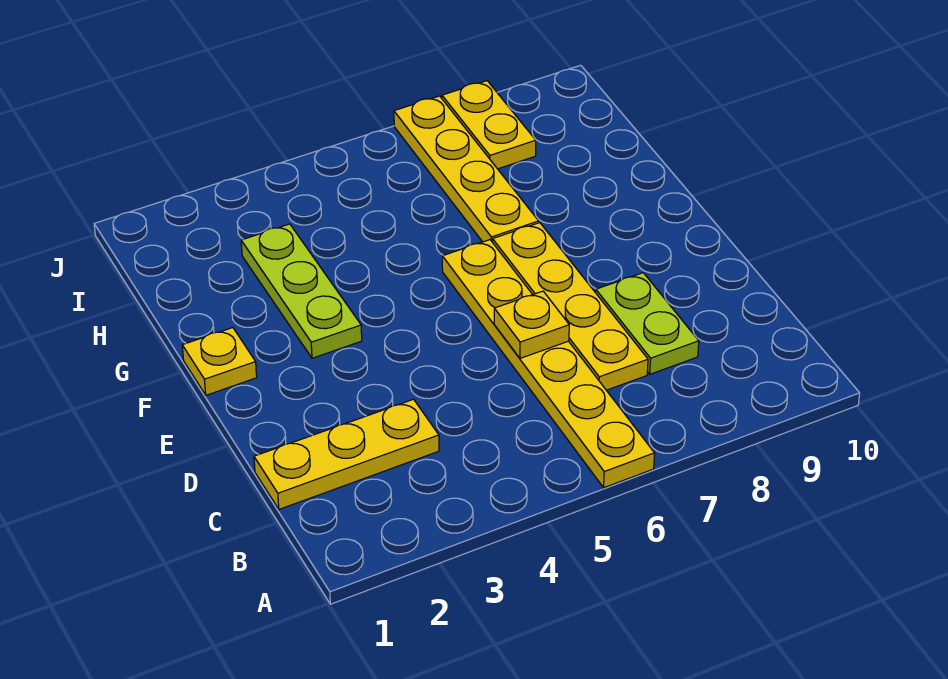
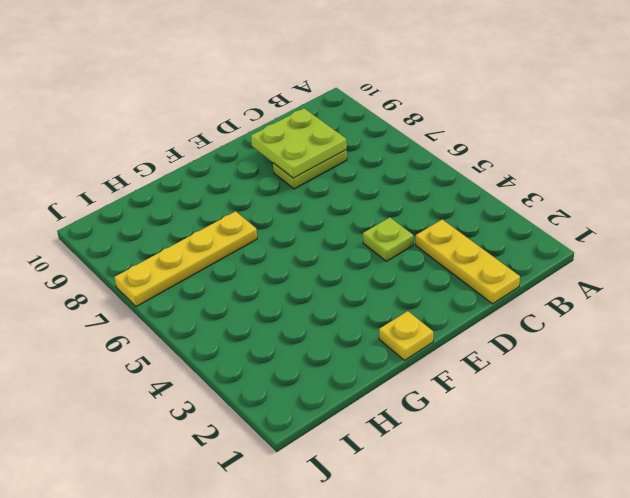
lime 2x2 plate [251,108,347,178] -> none
lime 1x1 plate [363,218,413,261] -> none
none -> yellow 1x6 plate [442,240,655,488]
none -> yellow 1x4 plate [493,223,648,390]

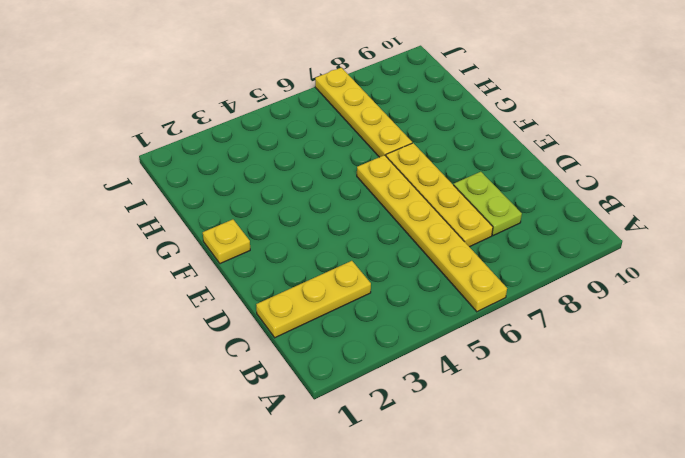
none -> lime 1x3 plate [241,224,362,358]
none -> yellow 1x2 plate [442,81,536,169]

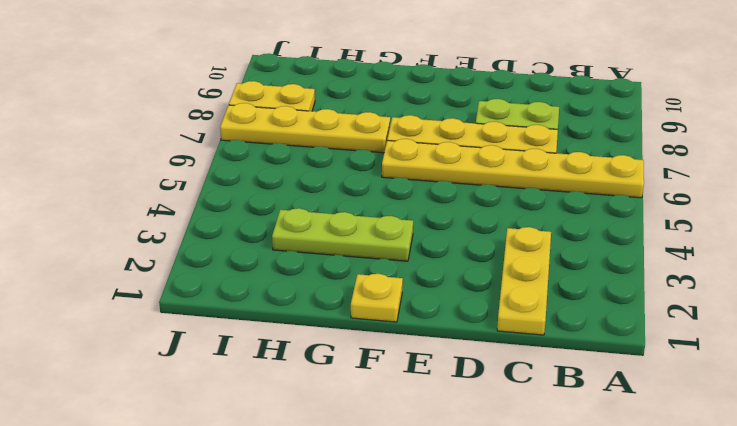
none -> yellow 1x1 plate [494,291,569,358]

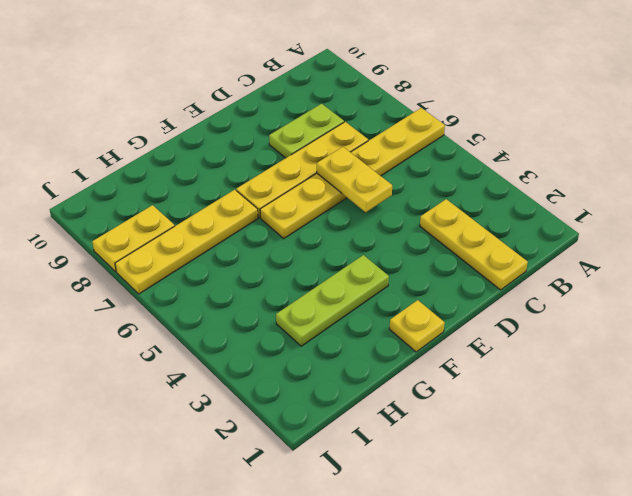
yellow 1x2 plate [317,147,392,212] -> yellow 1x1 plate [494,291,569,358]

